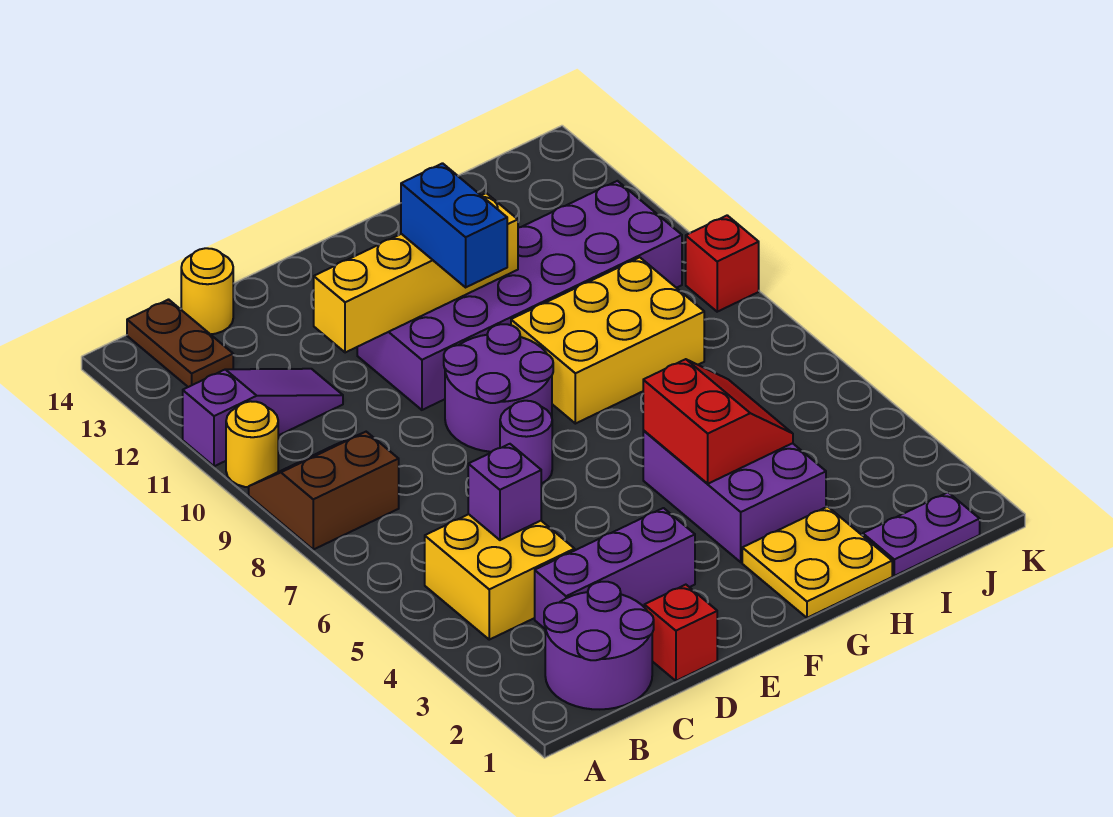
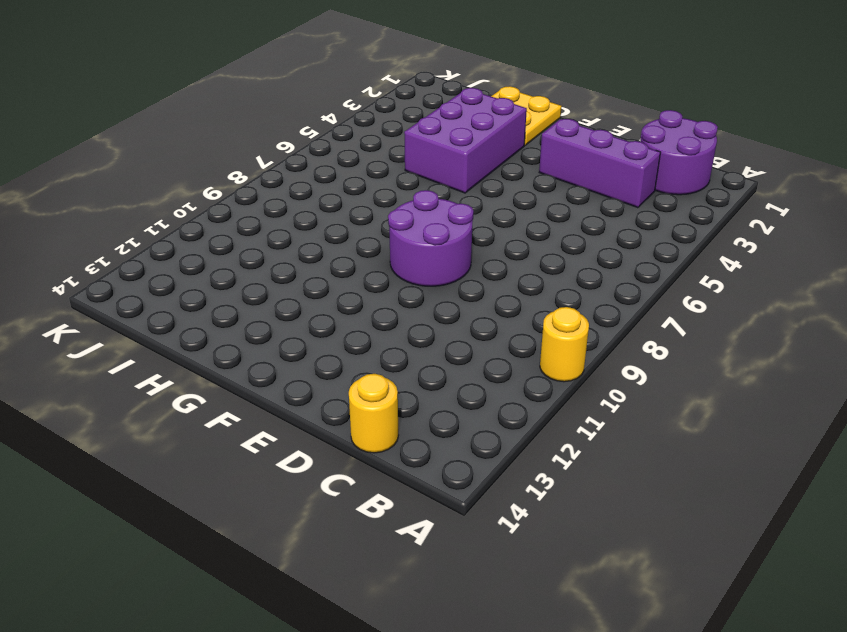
none -> brown 2x2 slope [249,432,399,550]
none -> purple 1x3 slope [183,369,343,466]
none -> yellow 2x2 brick [425,514,575,640]

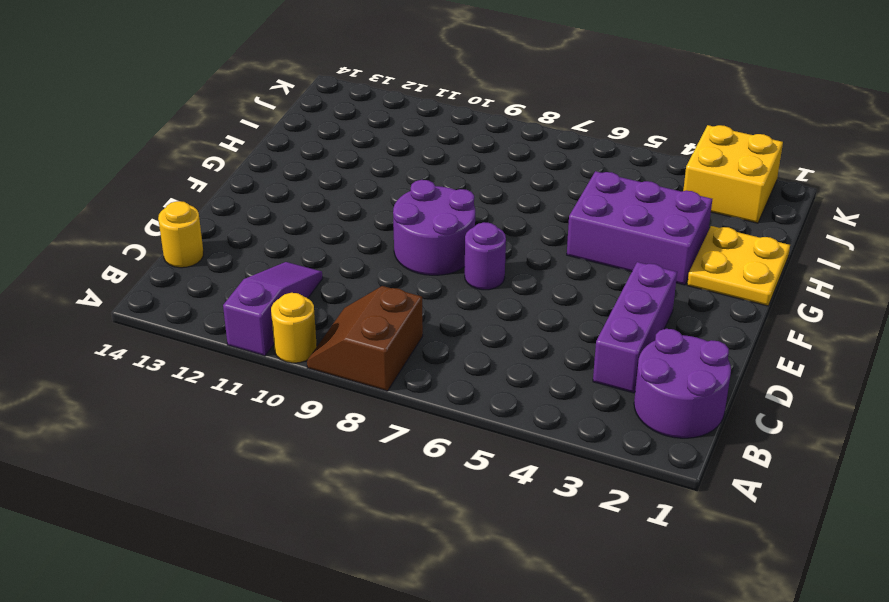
yellow 2x2 brick [683,125,783,223] -> yellow 2x2 brick moved to [425,514,575,640]
none -> brown 1x2 plate [127,300,233,387]
none -> red 1x1 brick [644,585,717,681]
none -> purple 2x6 brick [357,181,682,410]

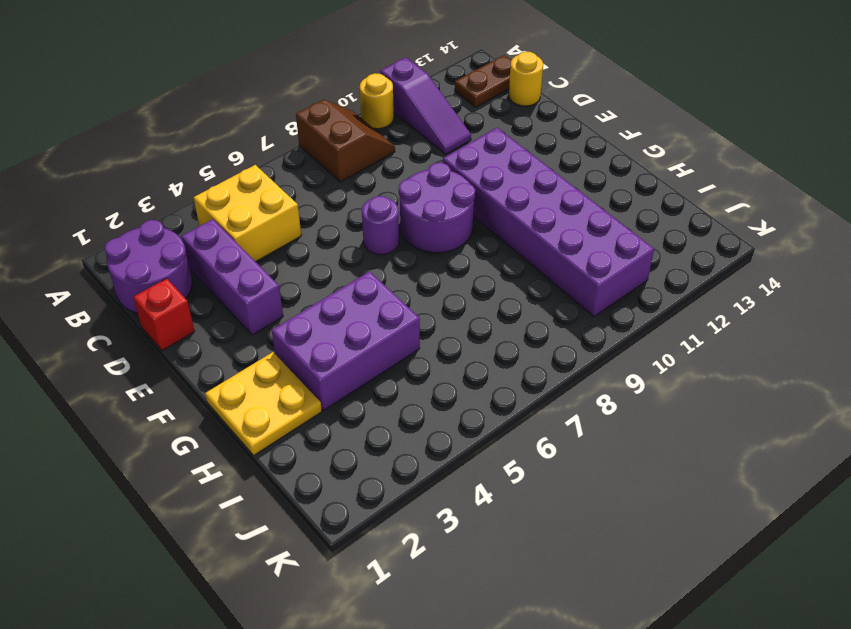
none -> yellow 2x3 brick [511,257,704,424]
none -> purple 1x2 plate [863,493,980,576]
none -> red 1x1 brick [686,215,759,312]

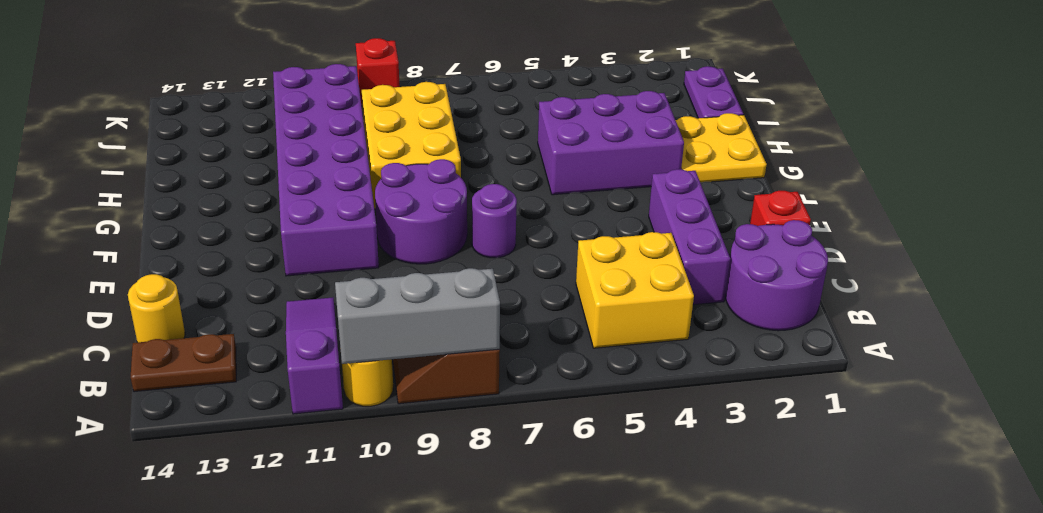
grey 1x3 brick [335,268,500,364] -> none
none -> purple 1x1 brick [468,444,541,540]
none -> yellow 1x4 brick [314,193,518,353]
none -> red 2x2 slope [643,359,793,484]

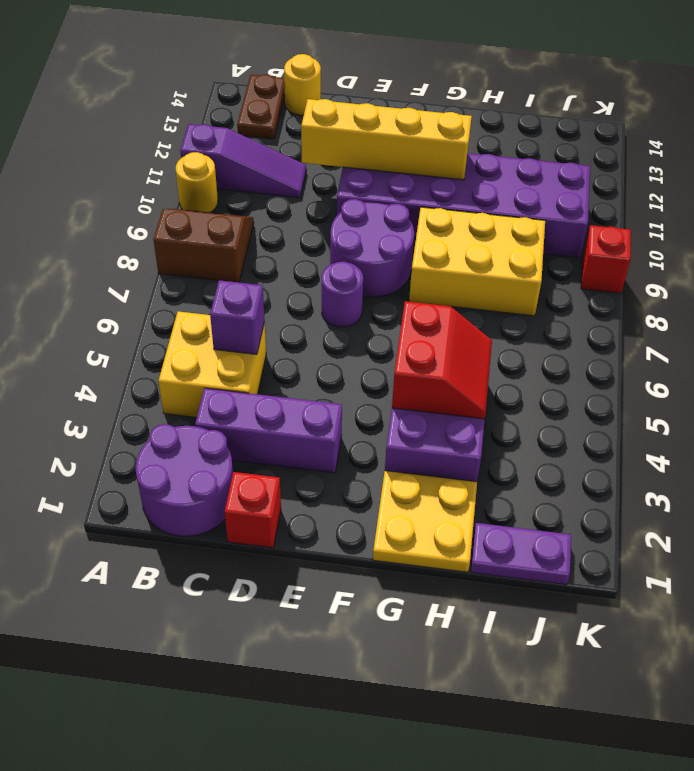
none -> blue 1x2 brick [401,163,507,287]

